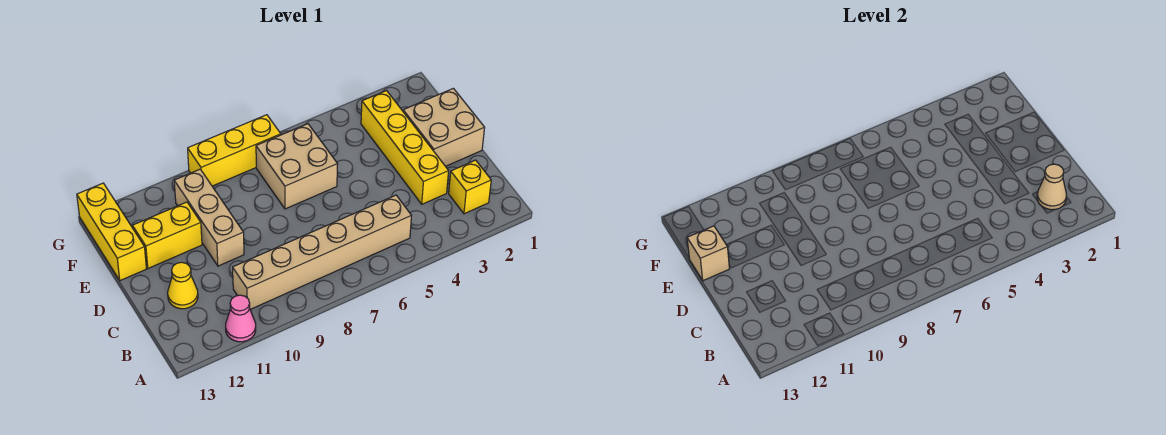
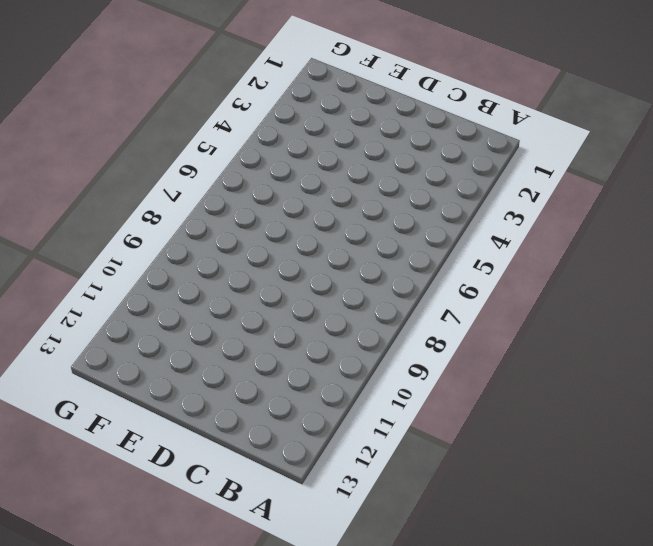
none -> pink 1x1 cone [226,295,256,342]
none -> yellow 1x1 brick [449,160,491,214]
none -> tan 1x6 brick [233,195,411,309]

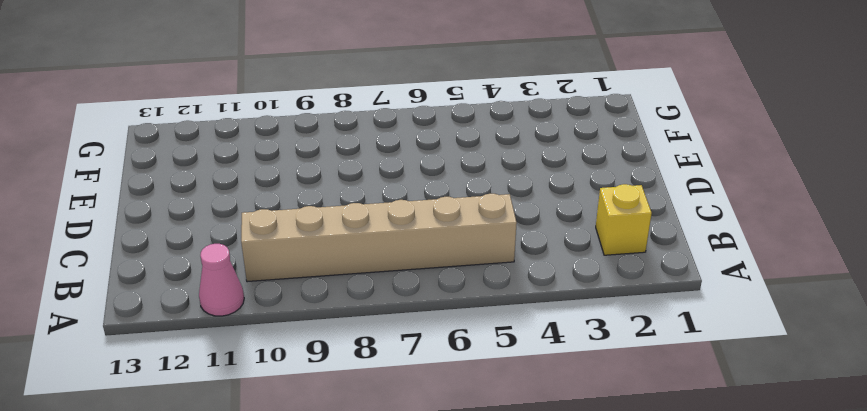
none -> yellow 1x4 brick [361,91,449,204]
none -> yellow 1x1 cone [168,262,198,309]
none -> tan 2x2 brick [403,88,485,166]

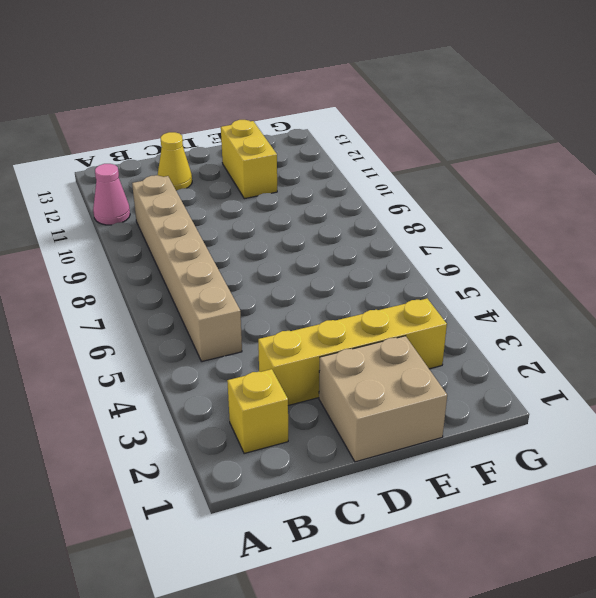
none -> tan 1x3 brick [174,169,244,266]
none -> tan 2x2 brick [256,124,338,209]
none -> yellow 1x3 brick [77,183,146,281]

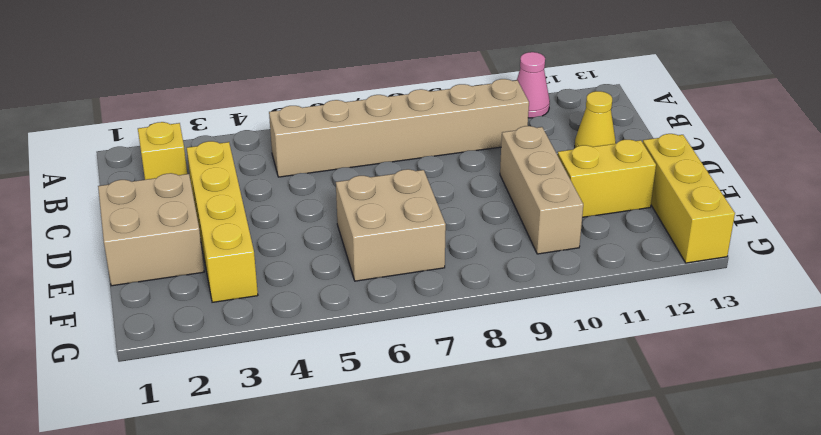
none -> yellow 1x3 brick [188,115,281,186]
none -> tan 1x1 cone [1037,164,1067,210]
none -> tan 1x1 brick [687,226,729,281]

